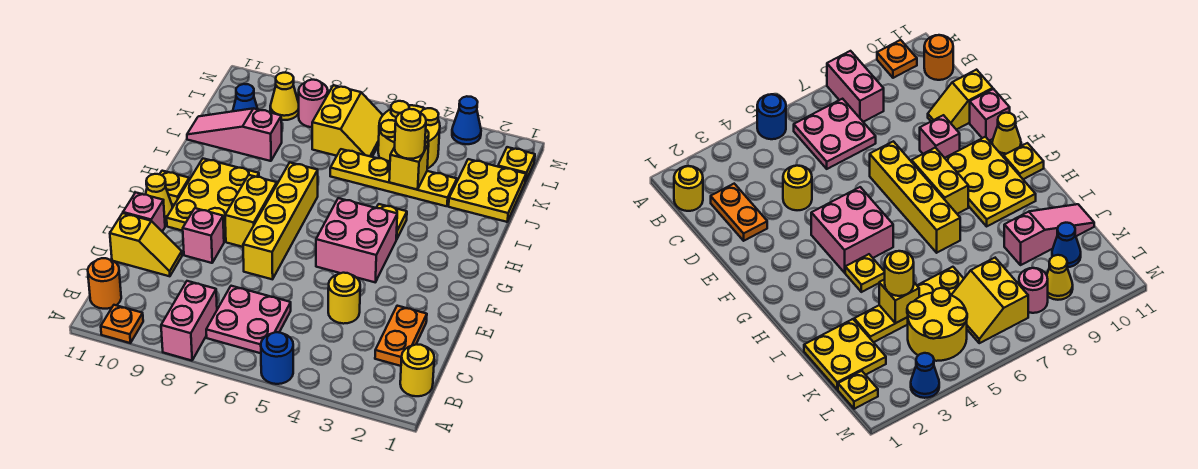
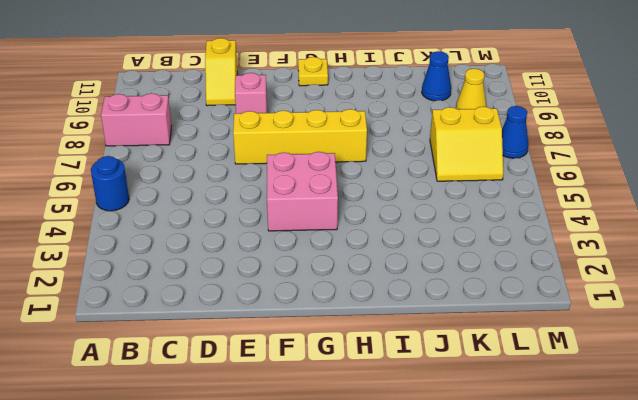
blue 1x1 cone [502,106,528,158] -> blue 1x1 cone moved to [452,96,481,144]
none -> orange 1x1 plate [101,305,143,343]
none -> yellow 1x1 round brick [400,344,434,396]
none -> pink 2x2 plate [206,286,291,353]
none -> orange 1x1 round brick [88,258,121,309]

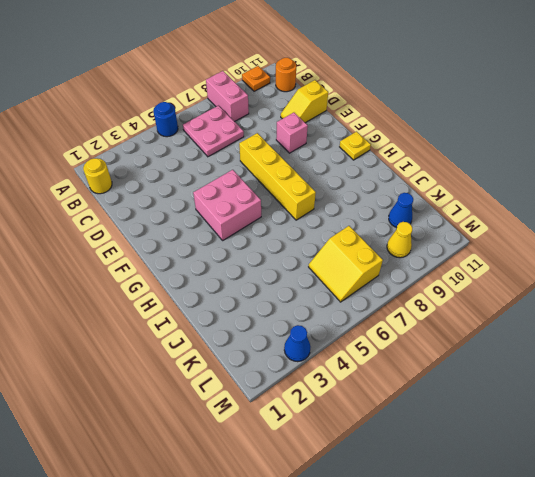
none -> orange 1x2 plate [375,306,427,366]
none -> yellow 1x1 round brick [328,273,360,324]
none -> pink 1x1 brick [123,192,165,231]
none -> yellow 1x2 brick [225,175,277,247]

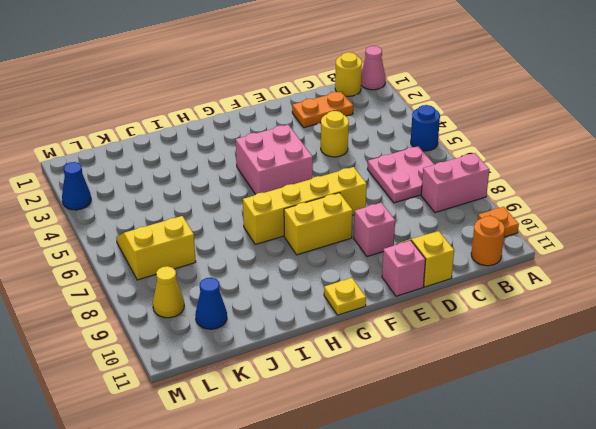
pink 1x1 cone [361,46,386,90] -> none
none -> yellow 2x3 plate [167,159,259,242]
none -> yellow 1x1 cone [145,174,172,221]
none -> yellow 1x1 plate [377,204,407,240]
none -> yellow 2x2 plate [449,159,526,222]

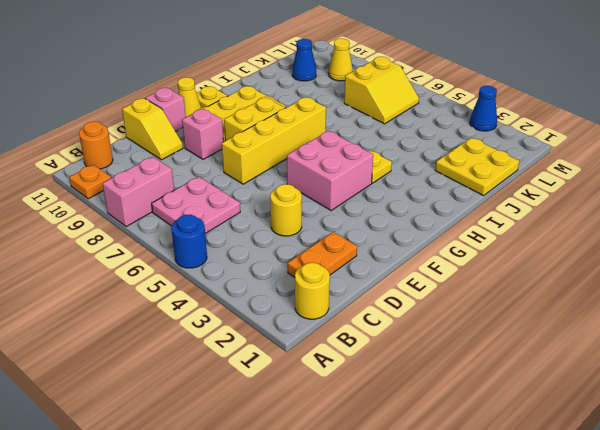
none -> yellow 1x4 plate [330,149,457,206]
none -> pink 1x3 slope [187,108,282,161]
none -> yellow 2x2 round brick [378,101,440,169]
none -> yellow 1x1 plate [498,147,535,180]

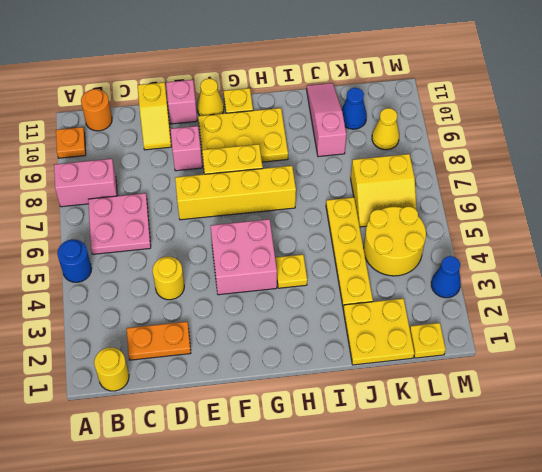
none -> pink 1x1 round brick [299,80,328,127]
none -> yellow 1x1 brick [389,142,429,190]
none -> yellow 1x1 round brick [395,109,426,159]

